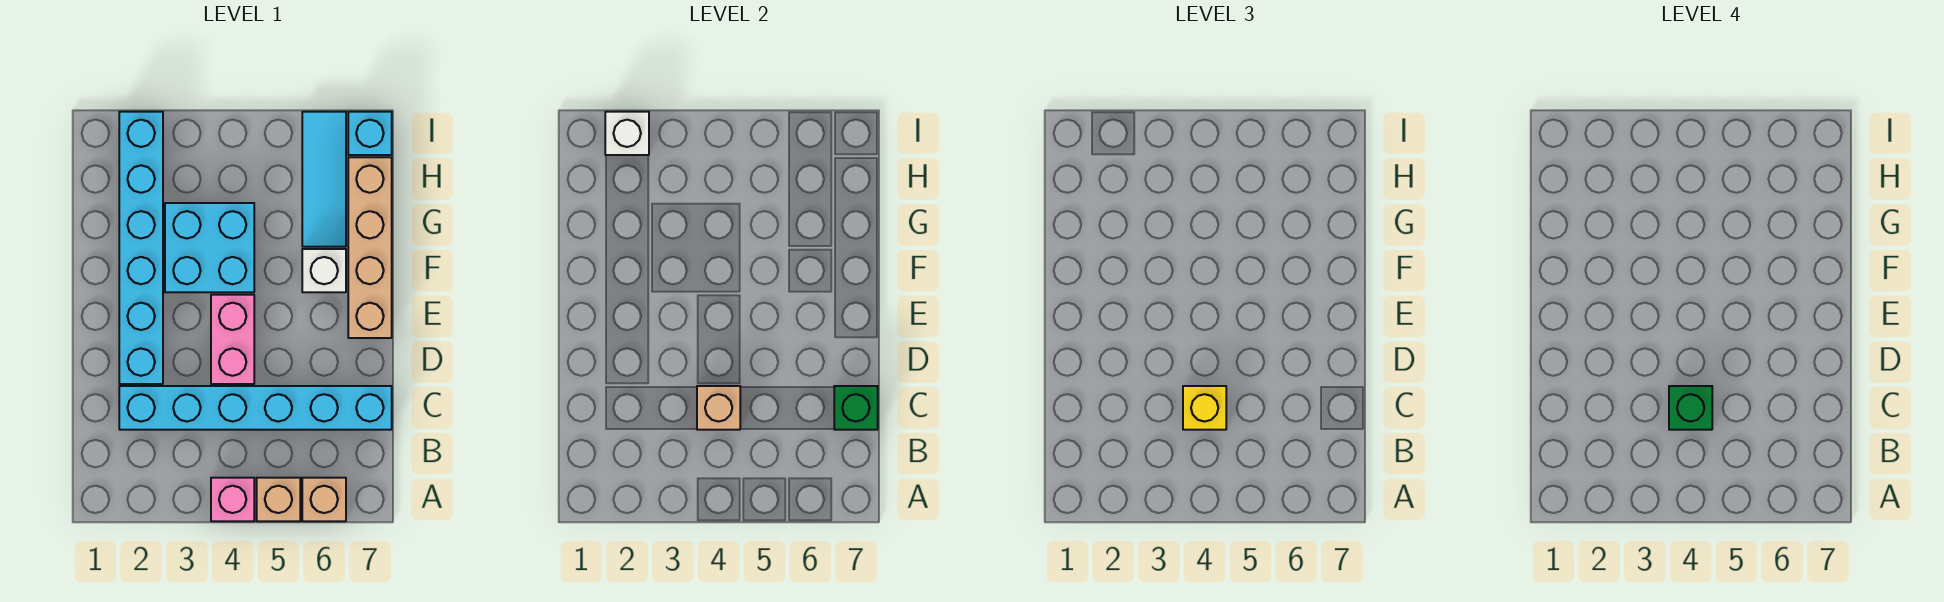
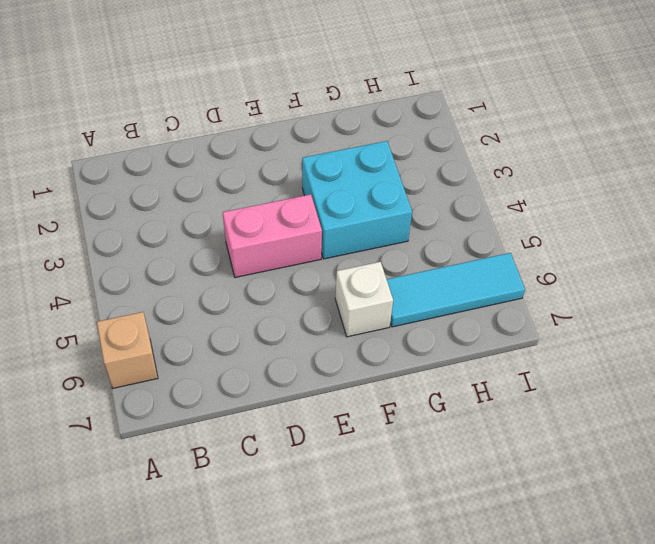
none -> pink 1x1 brick [211,478,254,521]
none -> tan 1x1 brick [257,478,300,521]
none -> cyan 1x6 brick [119,386,392,430]

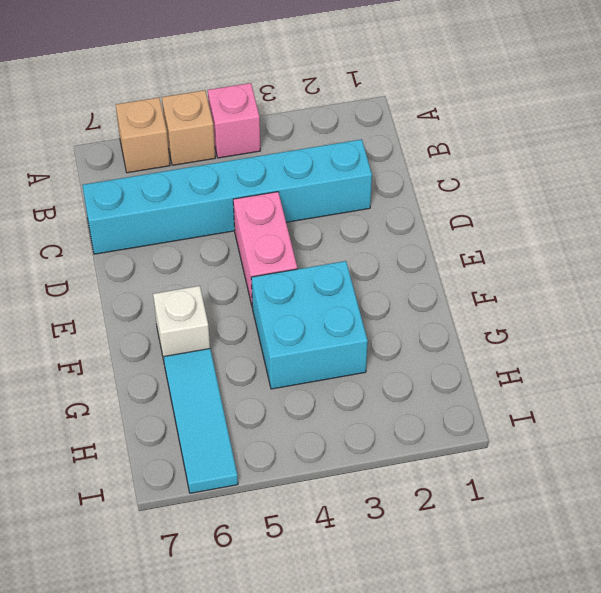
none -> cyan 1x6 brick [119,112,163,384]
none -> tan 1x4 brick [348,157,392,338]
none -> cyan 1x1 brick [348,112,392,155]

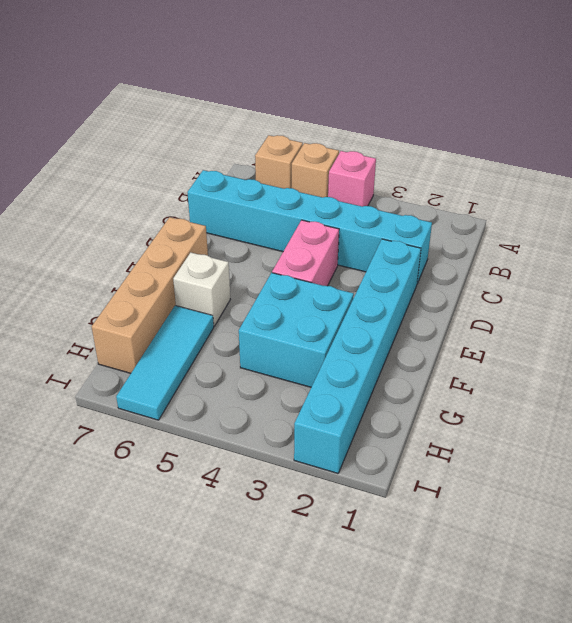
none -> cyan 1x1 brick [348,112,392,155]
none -> tan 1x1 brick [697,386,740,430]
none -> green 1x1 brick [834,386,878,430]

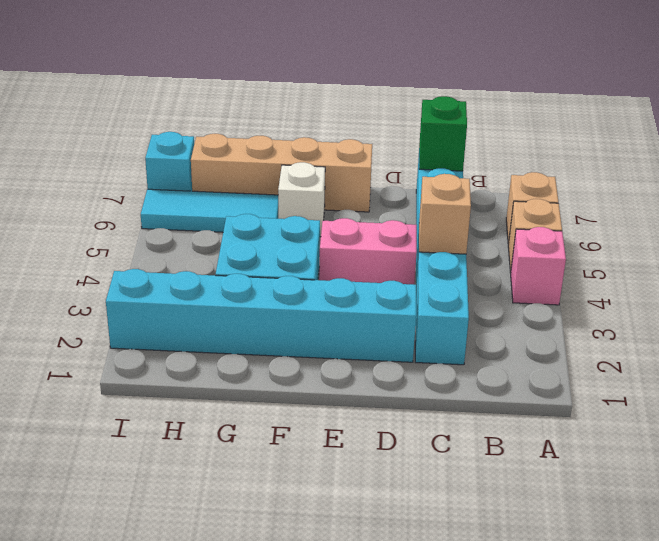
none -> white 1x1 brick [605,112,649,155]
none -> yellow 1x1 brick [1183,386,1226,430]
none -> green 1x1 brick [1669,386,1712,430]

